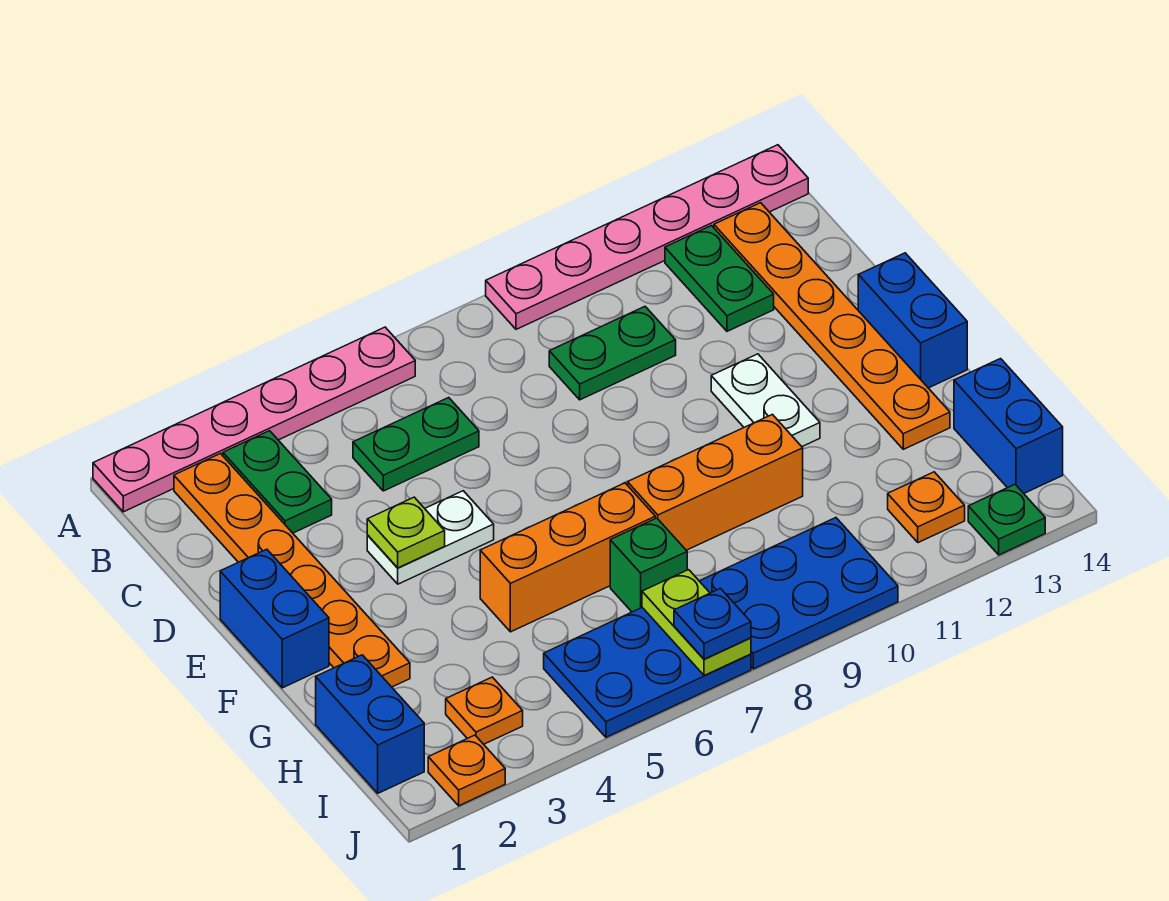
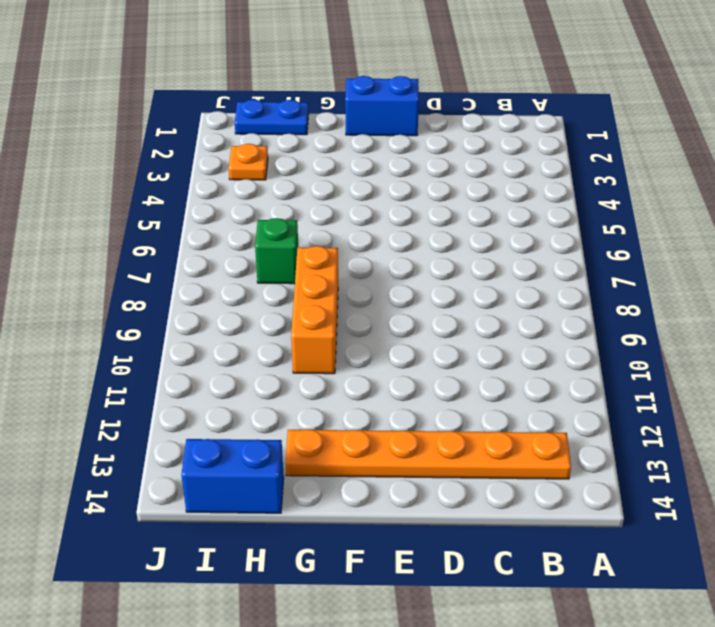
blue 1x2 plate [235,99,309,135] -> blue 1x2 brick [316,655,424,793]
none -> pink 1x6 plate [93,327,415,512]
none -> pink 1x6 plate [486,145,808,329]
none -> orange 1x6 plate [174,454,410,687]

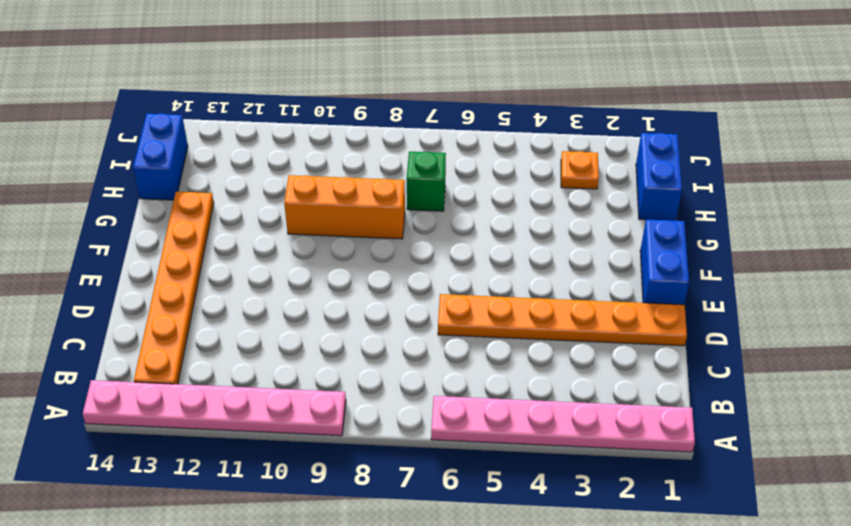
orange 1x6 plate [438,294,687,346] -> orange 1x6 plate turned to [174,454,410,687]
none -> green 1x2 plate [223,431,332,533]
none -> green 1x2 plate [665,226,774,331]
none -> green 1x2 plate [353,398,479,491]

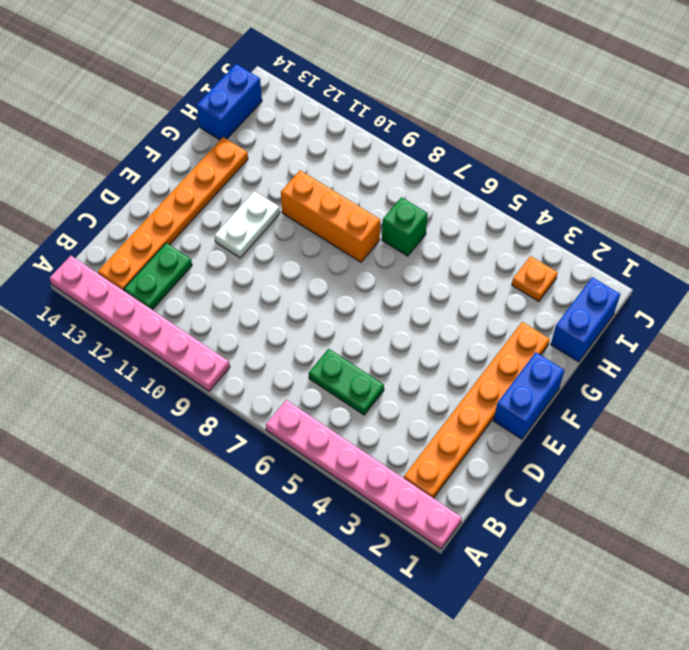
none -> green 1x2 plate [223,431,332,533]
none -> green 1x2 plate [549,307,676,400]
none -> white 1x2 plate [367,491,494,584]

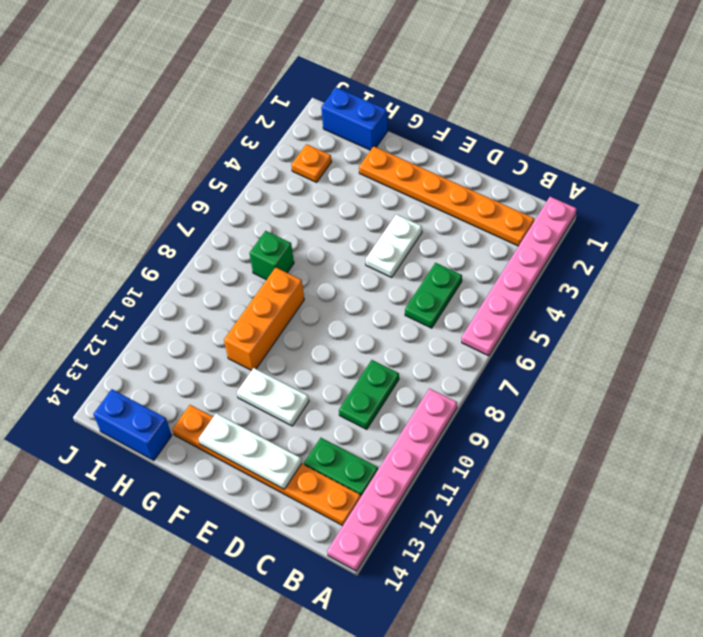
white 1x3 plate [198,413,302,489] -> none
none -> green 1x2 plate [223,431,332,533]
none -> blue 1x2 brick [220,549,329,688]
none -> blue 1x2 brick [858,253,967,388]

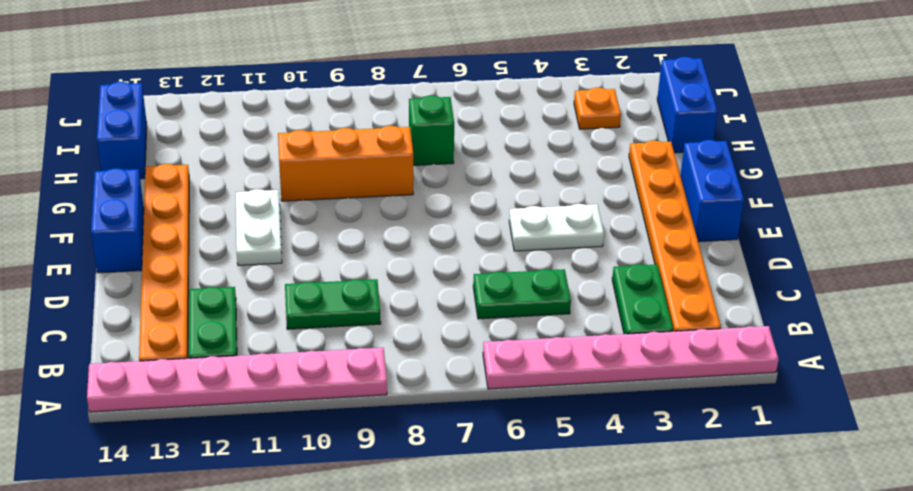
none -> orange 1x3 brick [480,483,655,632]
none -> blue 2x3 plate [544,608,751,737]
none -> blue 2x3 plate [700,518,898,669]

